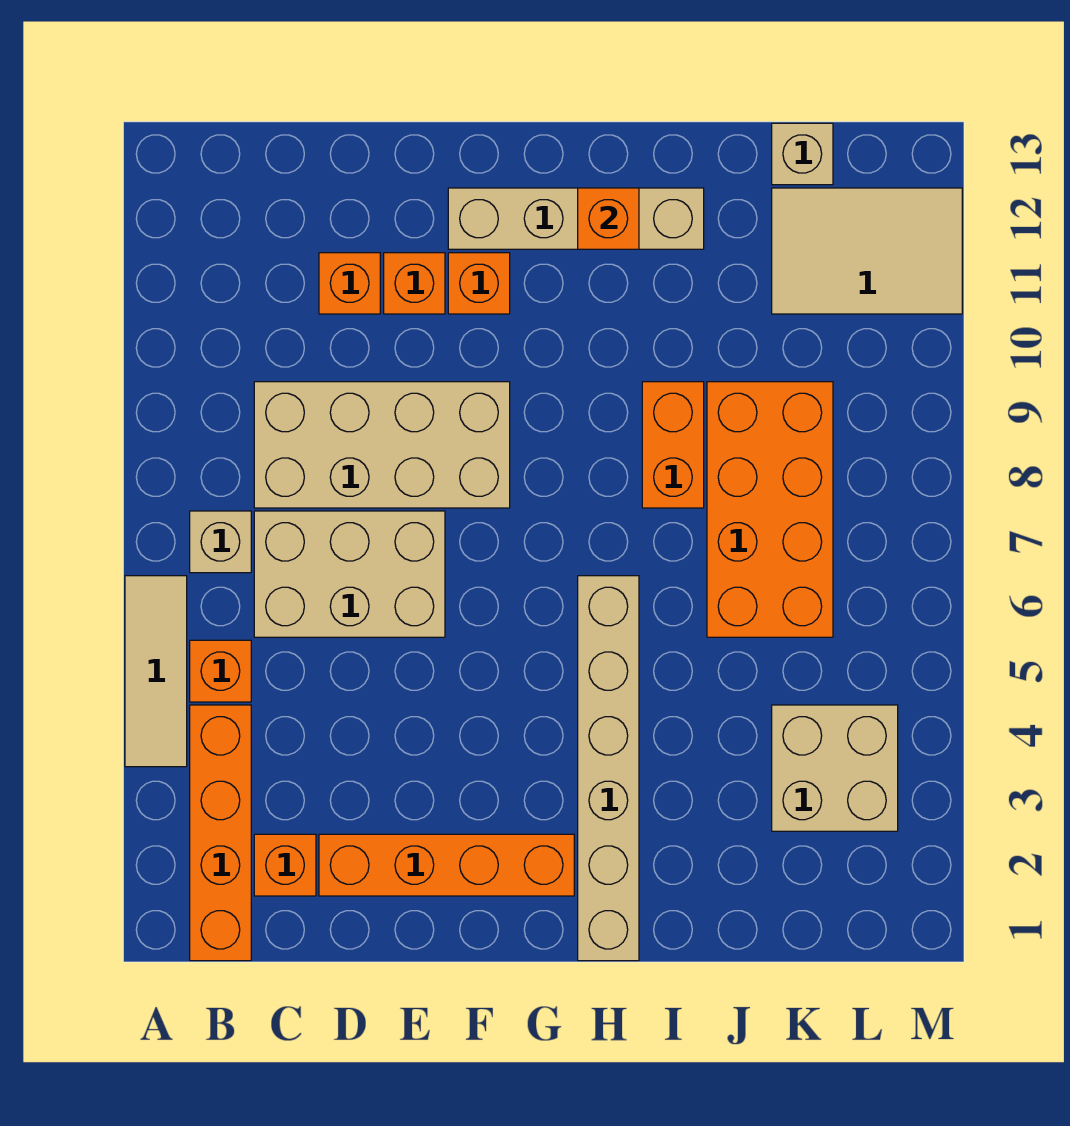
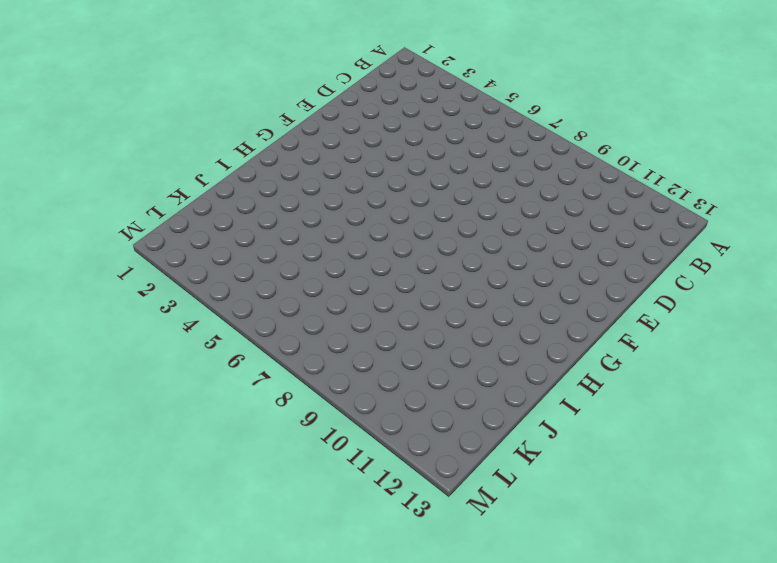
none -> tan 1x3 tile [125,576,187,767]
none -> orange 1x4 brick [190,705,251,961]
none -> orange 1x1 brick [190,640,251,702]

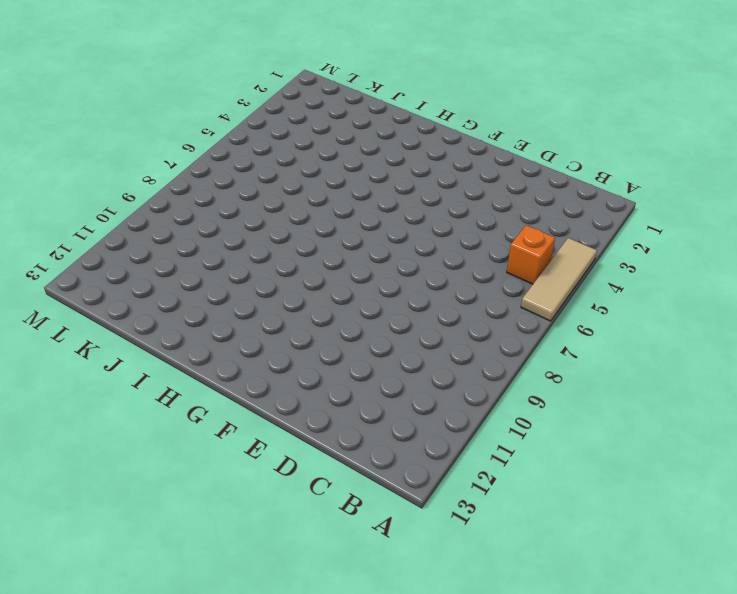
none -> orange 1x4 brick [190,705,251,961]
none -> tan 1x1 brick [190,511,251,573]
none -> orange 1x1 brick [254,834,316,896]

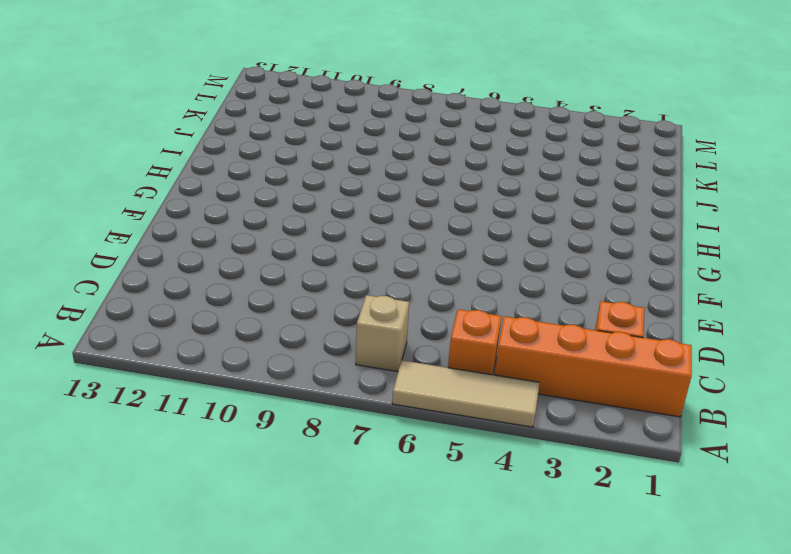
none -> tan 2x3 brick [254,511,445,637]
none -> tan 2x4 brick [254,382,510,508]
none -> orange 1x4 brick [319,834,574,896]

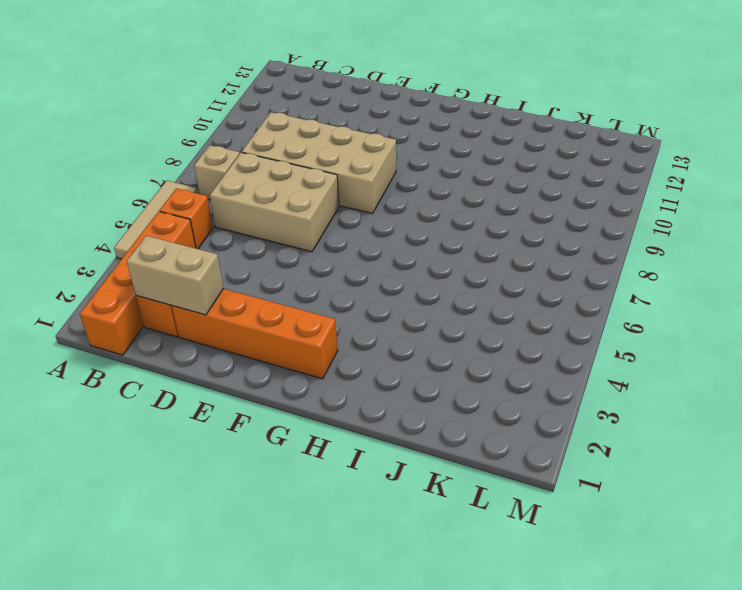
tan 1x2 brick [127,236,224,315] -> none
none -> orange 1x1 brick [319,253,380,314]
none -> orange 1x1 brick [384,253,445,314]
none -> orange 1x1 brick [448,253,510,314]

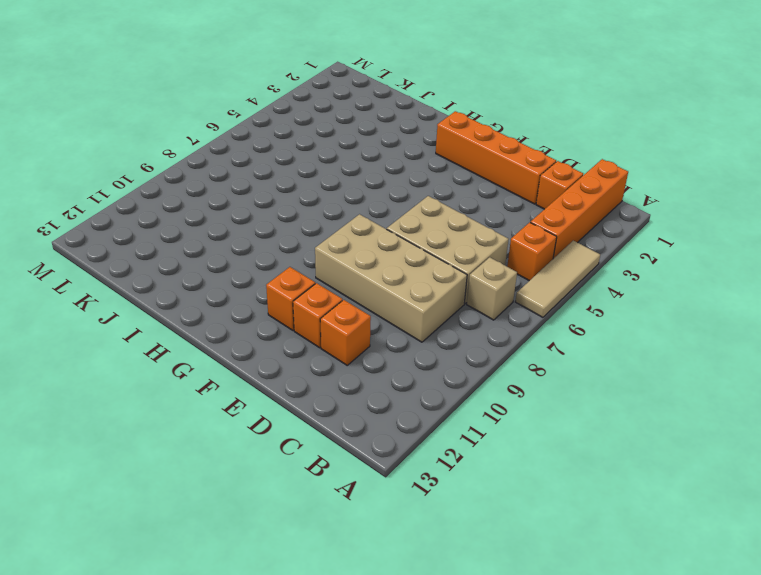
none -> tan 1x4 brick [448,188,704,249]
none -> tan 1x6 brick [578,576,639,961]
none -> orange 1x2 brick [642,382,704,508]

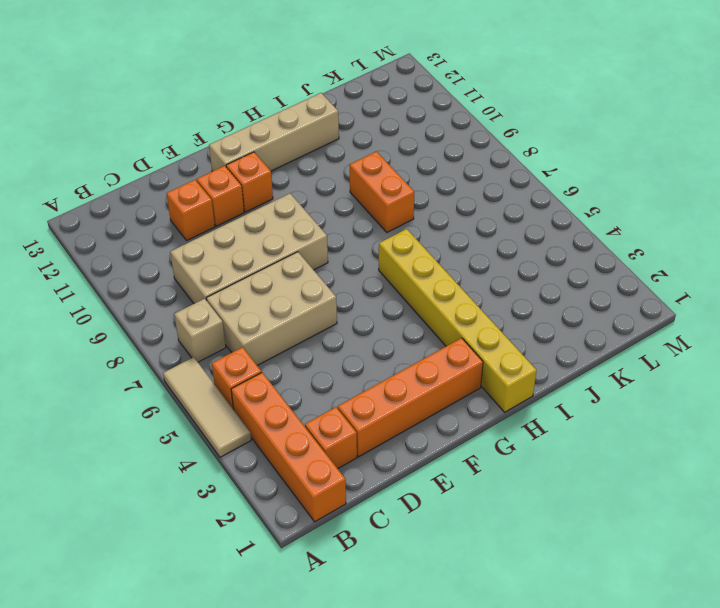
yellow 1x6 brick [379,229,537,412] -> tan 1x6 brick [578,576,639,961]
none -> orange 2x4 brick [707,382,833,637]
none -> tan 2x2 brick [772,705,898,831]
none -> tan 2x3 tile [772,188,962,314]

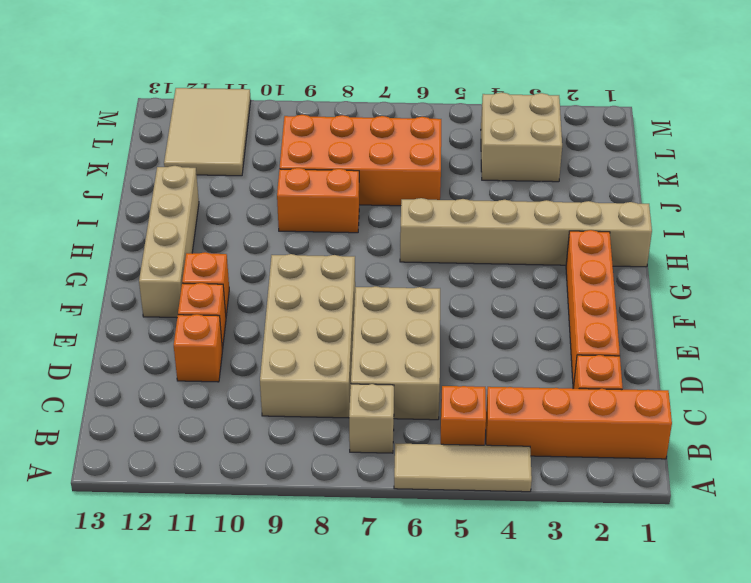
none -> tan 1x1 brick [772,123,833,185]
none -> orange 1x1 brick [578,188,639,249]

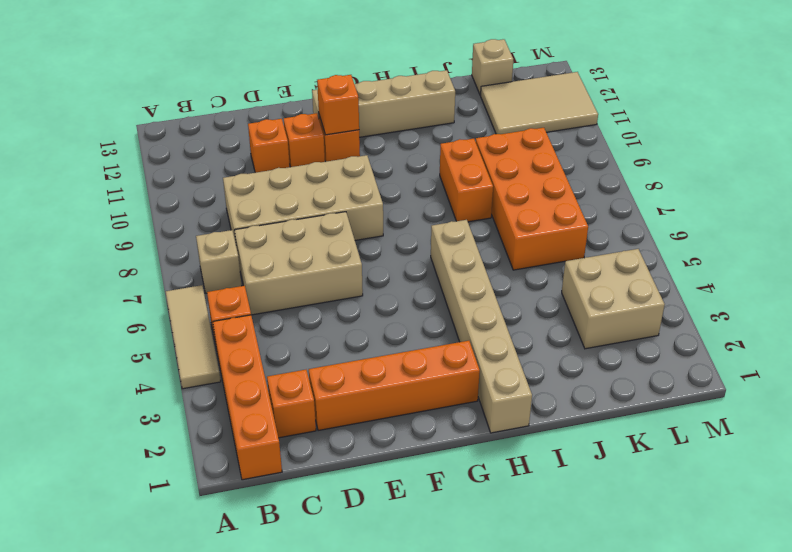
orange 1x1 brick [317,75,359,135] -> orange 1x1 brick moved to [578,188,639,249]

